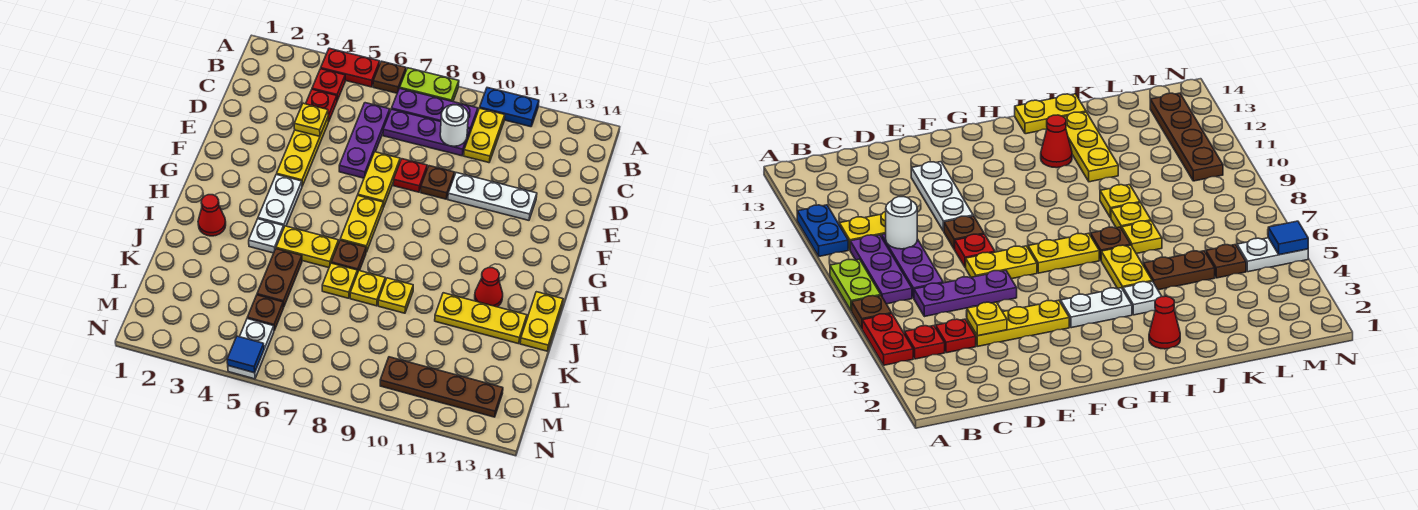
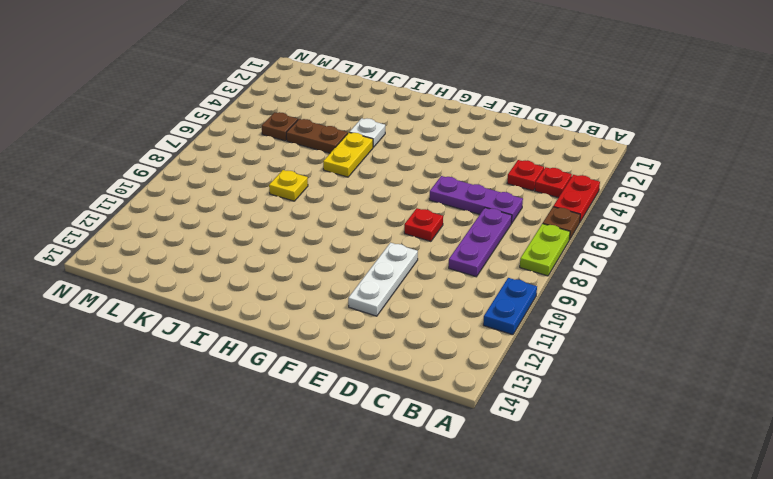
none -> purple 1x3 plate [392,88,478,132]
none -> yellow 1x2 plate [464,108,505,163]
none -> yellow 1x3 plate [277,118,328,186]
none -> yellow 1x2 plate [358,152,400,207]

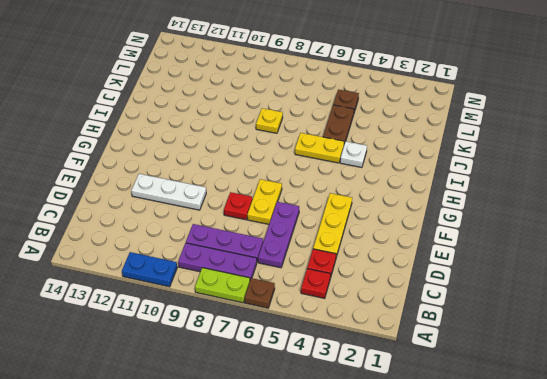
none -> red 1x2 plate [321,48,380,87]
none -> yellow 1x2 plate [464,108,505,163]
none -> brown 1x1 plate [421,166,455,199]
none -> white 1x2 plate [258,174,302,227]

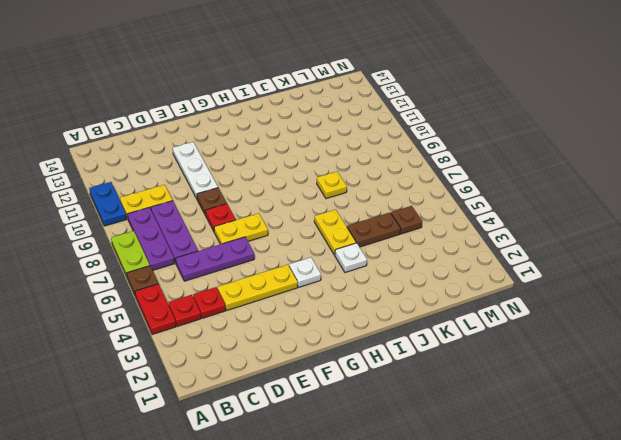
white 1x1 plate [289,257,321,287] -> white 1x2 plate [258,174,302,227]
none -> yellow 1x2 plate [340,195,383,252]
none -> red 1x1 cone [198,195,226,236]
none -> brown 1x1 plate [331,240,366,273]
none -> red 1x1 cone [475,268,503,307]

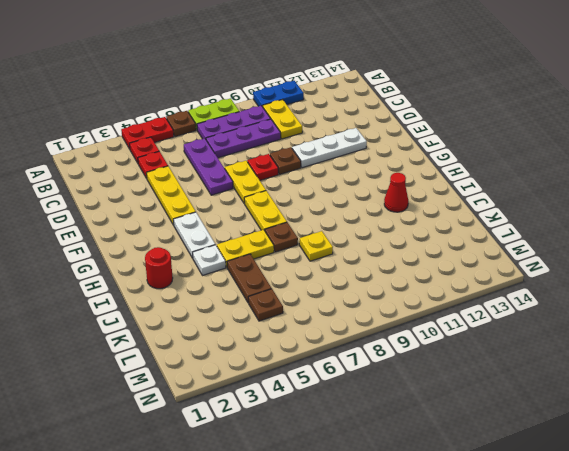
red 1x1 round brick [145,247,173,289] -> red 1x1 cone [198,195,226,236]
none -> yellow 1x2 plate [520,292,563,351]
none -> yellow 1x1 plate [322,263,357,298]
none -> yellow 1x1 plate [378,278,413,313]
none -> yellow 1x3 plate [435,293,527,344]

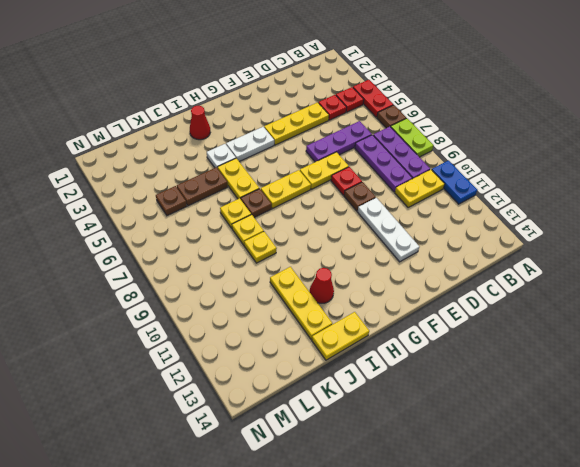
none -> white 1x2 plate [228,319,274,379]
none -> brown 1x4 plate [380,357,503,417]
none -> white 1x1 round brick [440,105,468,146]
none -> yellow 1x1 plate [294,103,328,136]

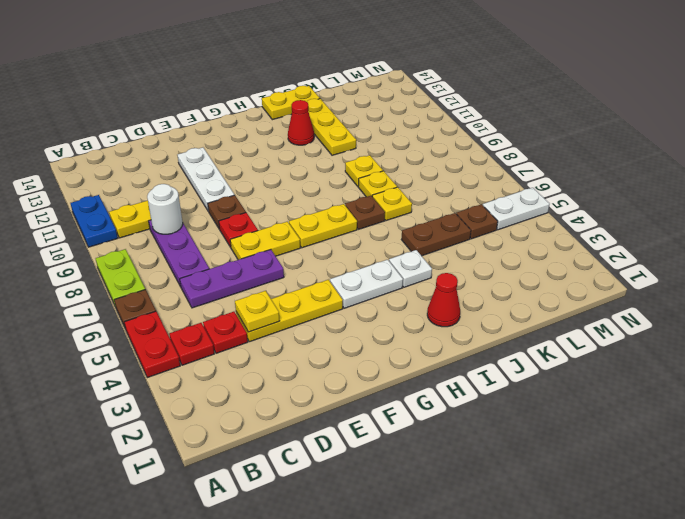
none -> purple 1x3 plate [392,88,478,132]
none -> yellow 1x2 plate [276,226,339,268]
none -> brown 1x4 plate [380,357,503,417]
none -> blue 1x1 tile [227,336,264,373]

